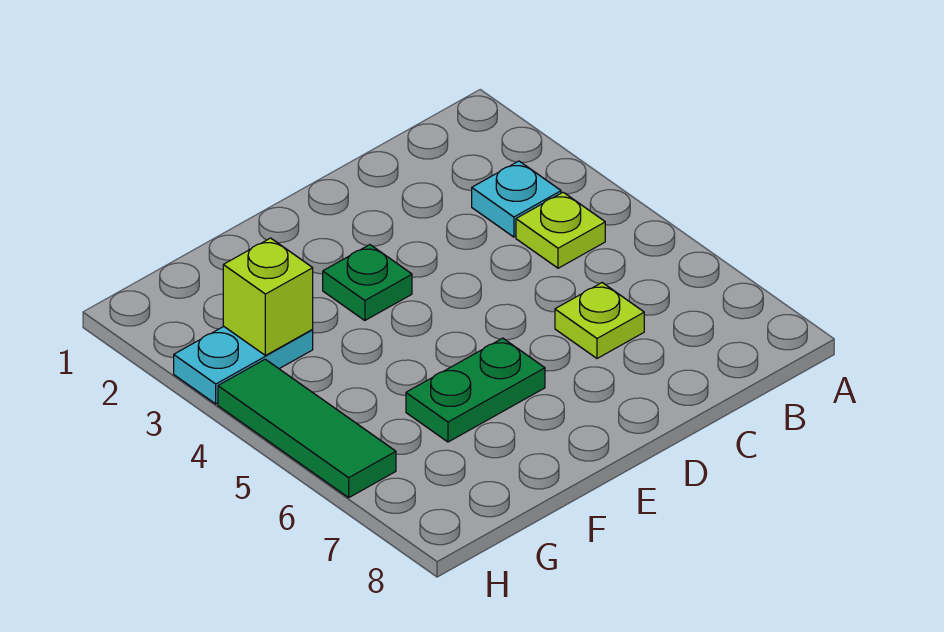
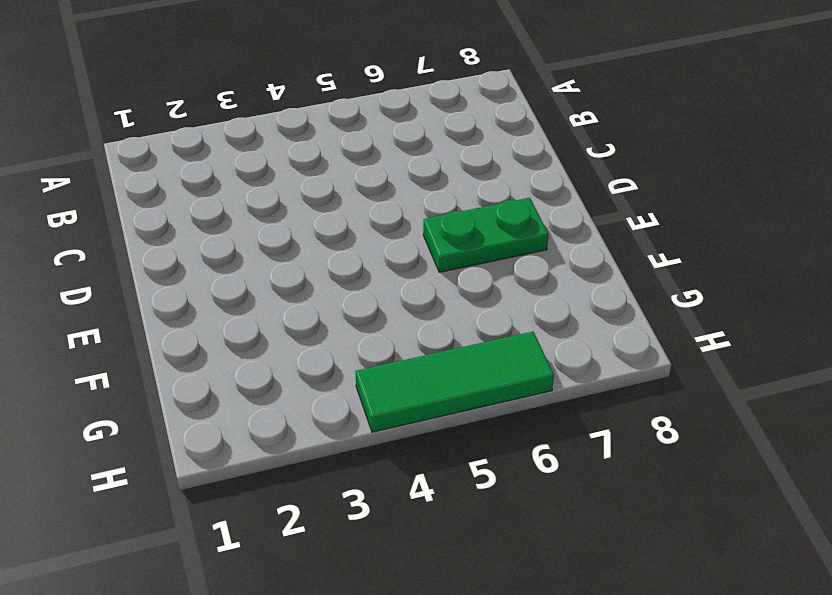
green 1x2 plate [423,198,548,272] -> green 1x2 plate turned to [406,338,545,442]
none -> cyan 1x1 plate [472,161,561,237]
none -> lime 1x1 plate [516,192,605,268]

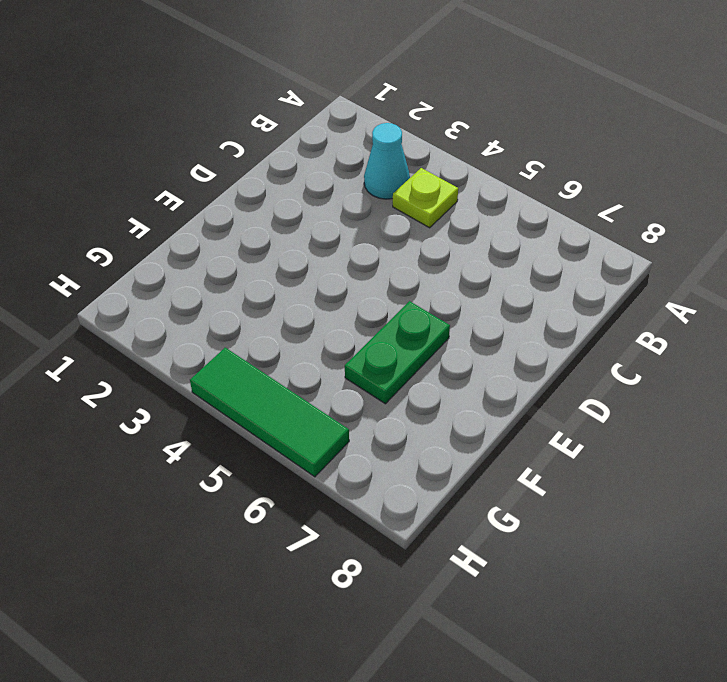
cyan 1x1 cone [364,123,410,199] -> cyan 1x1 plate [472,161,561,237]
none -> lime 1x1 plate [555,283,644,358]
none -> green 1x1 plate [323,245,412,320]

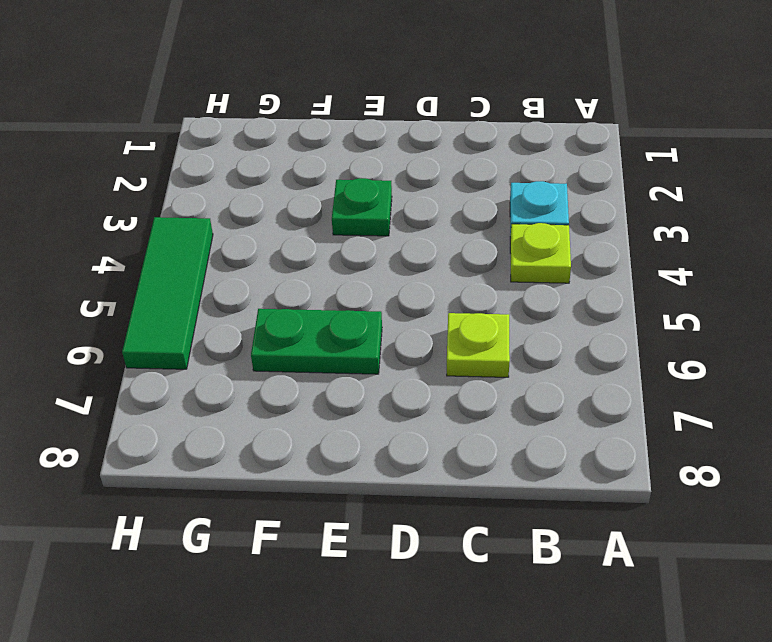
none -> cyan 1x2 plate [174,327,313,404]
none -> lime 1x1 brick [223,238,313,356]

